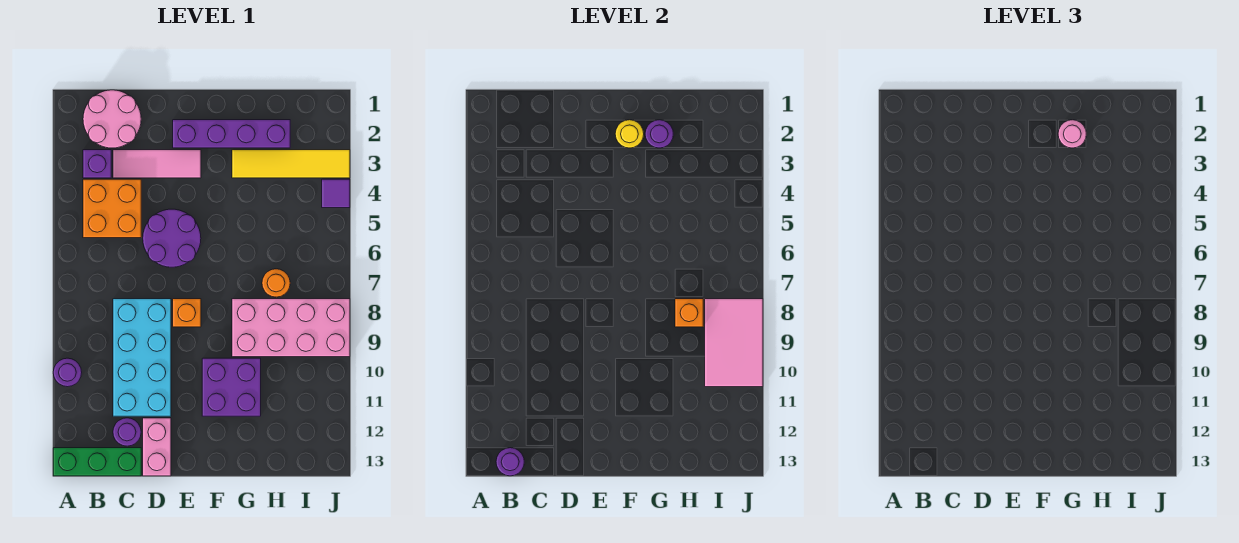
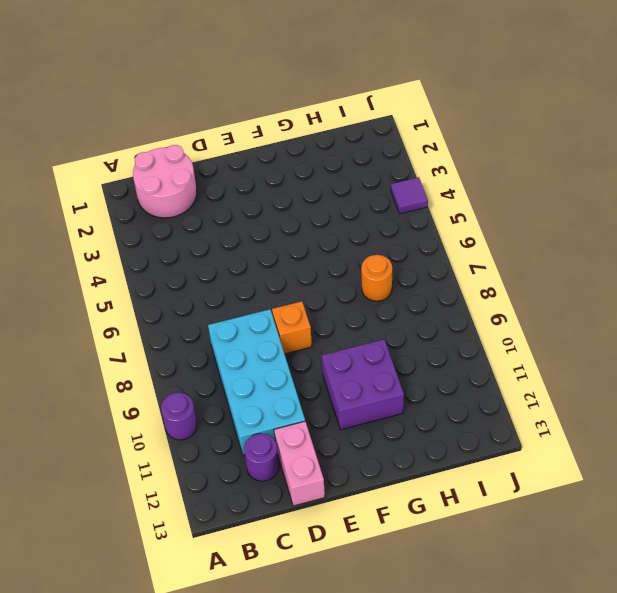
none -> green 1x3 brick [53,448,141,476]
none -> purple 1x1 brick [83,150,111,178]
none -> orange 2x2 brick [83,179,141,238]

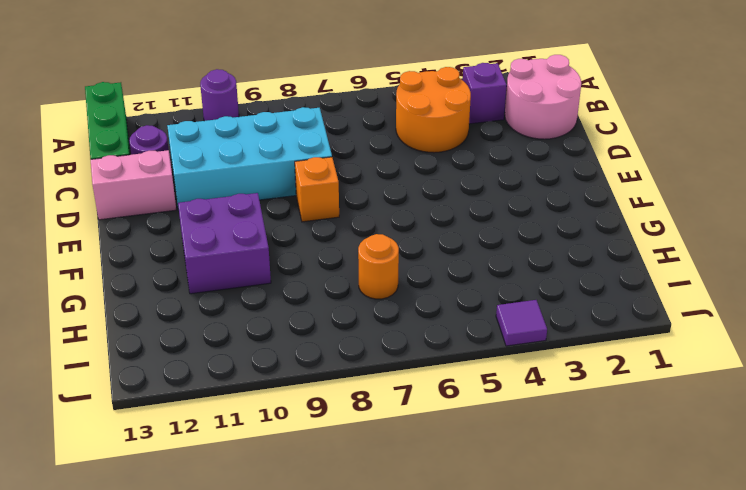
orange 2x2 round brick [396,67,471,153] -> orange 2x2 brick [83,179,141,238]
none -> pink 1x3 tile [113,150,201,178]
none -> purple 2x2 round brick [143,209,201,267]
none -> purple 1x4 brick [173,120,290,148]

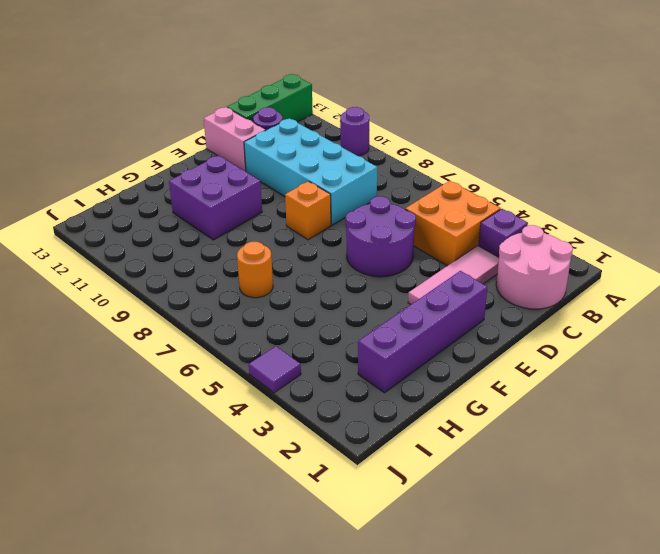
none -> yellow 1x4 tile [232,150,350,178]
none -> pink 2x4 brick [232,299,350,357]
none -> purple 1x1 round brick [496,448,524,476]

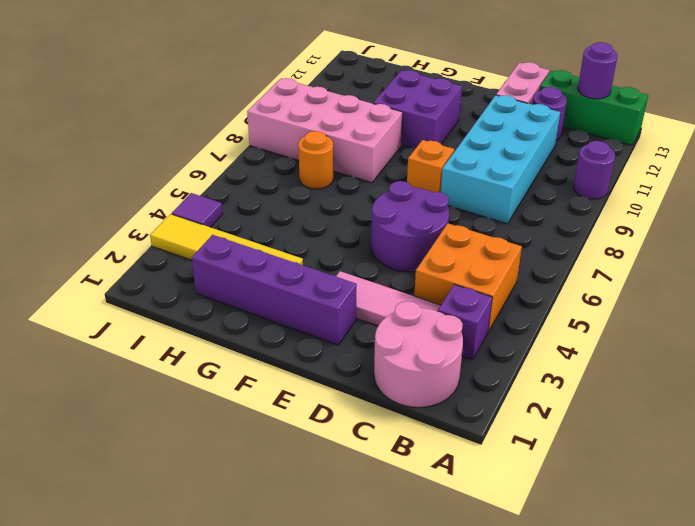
none -> yellow 1x1 round brick [615,120,644,148]
none -> purple 1x1 round brick [645,120,673,148]
none -> orange 1x1 brick [675,299,703,327]

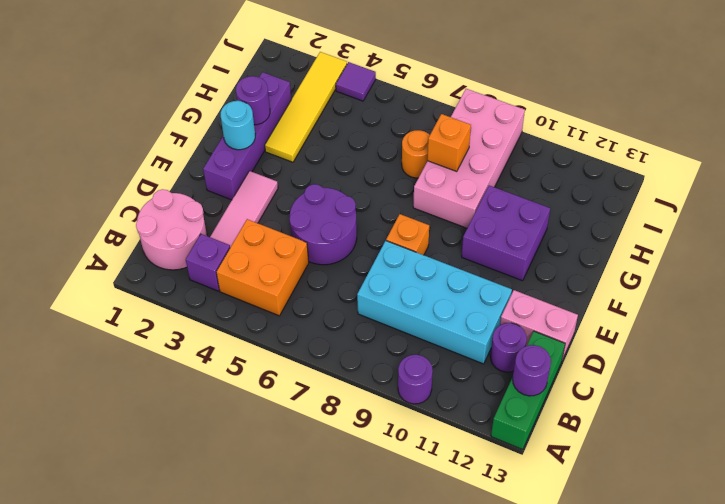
cyan 1x1 round brick [221,101,255,150] -> yellow 1x1 round brick [615,120,644,148]
none -> pink 2x3 tile [705,299,763,387]
none -> pink 1x1 round brick [1058,120,1086,148]

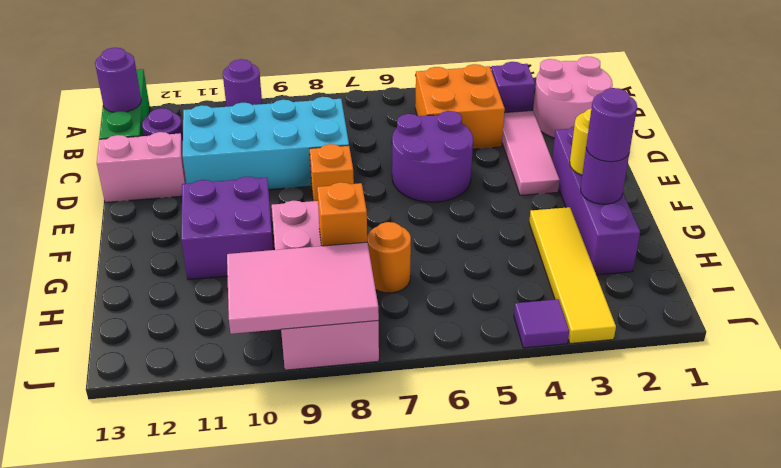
purple 1x1 round brick [586,88,637,162] -> pink 1x1 round brick [1058,120,1086,148]

